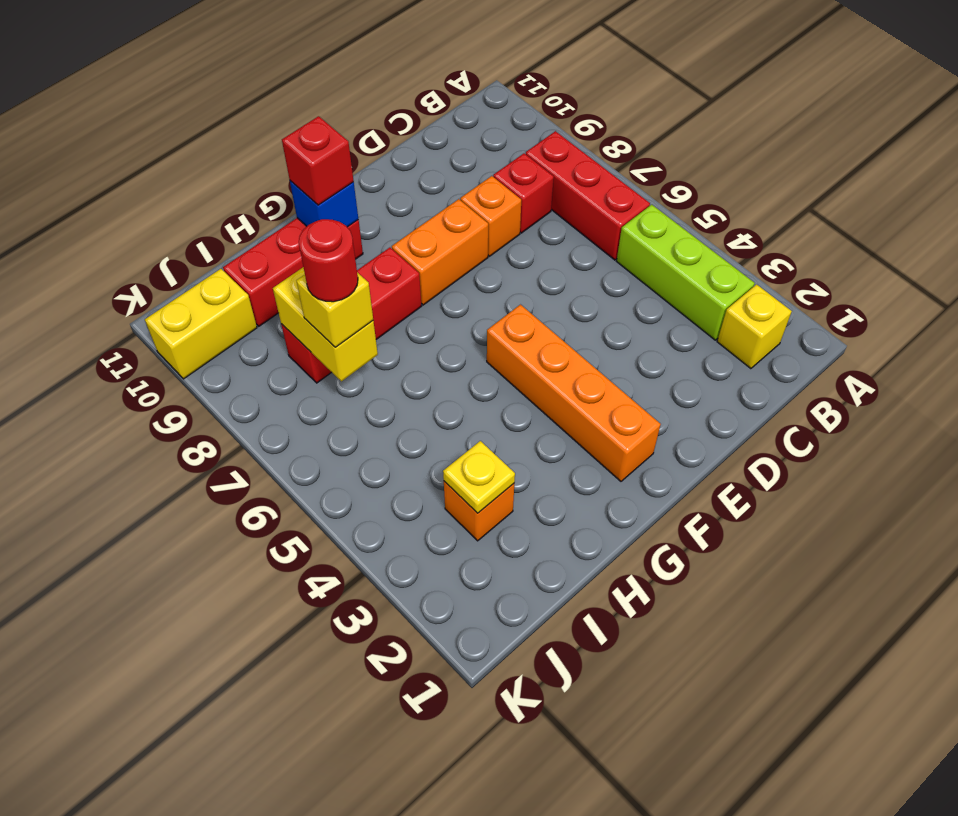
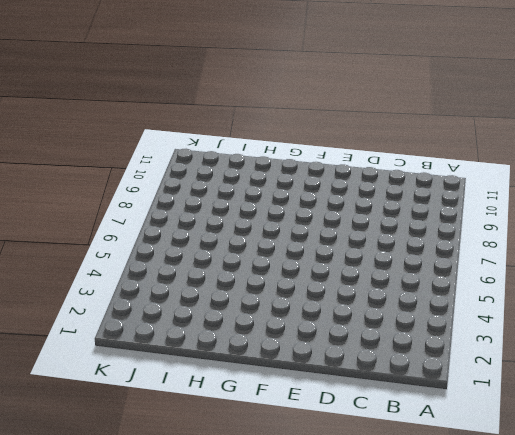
none -> yellow 1x1 brick [717,284,792,369]
none -> lime 1x3 brick [617,205,755,340]
none -> red 1x3 brick [526,131,650,260]

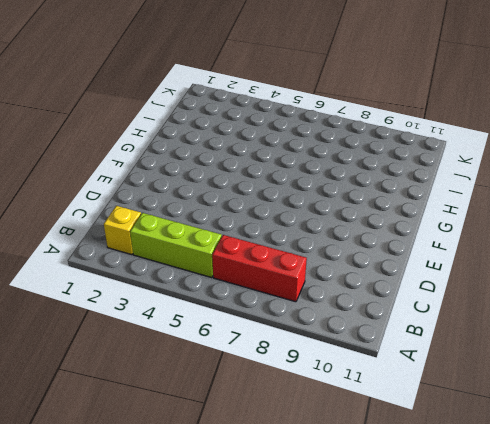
none -> red 1x1 brick [493,153,554,233]
none -> orange 1x1 brick [460,176,521,256]
none -> orange 1x2 brick [392,199,488,305]

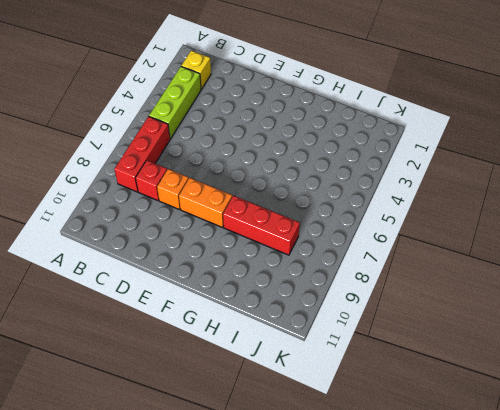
none -> orange 1x4 brick [487,305,661,481]
none -> red 1x3 brick [223,218,363,326]
none -> orange 1x1 brick [444,481,514,541]

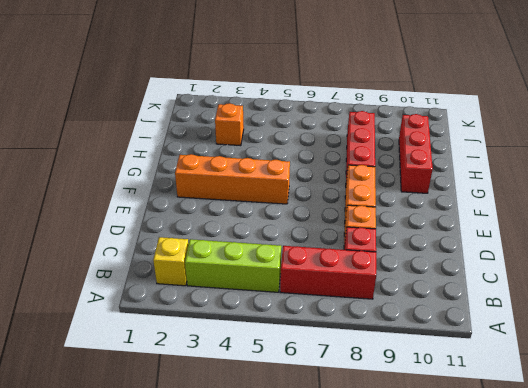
none -> yellow 1x2 brick [145,269,257,379]
none -> blue 1x1 brick [290,181,358,227]
none -> yellow 1x1 plate [443,441,515,513]

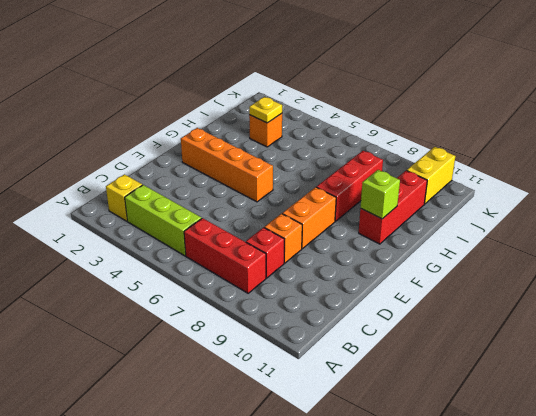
lime 1x1 brick [361,170,400,219] -> blue 1x1 brick [290,181,358,227]
none -> yellow 1x2 brick [273,267,378,381]
none -> red 1x1 brick [282,116,354,205]
none -> yellow 1x1 brick [296,272,373,347]

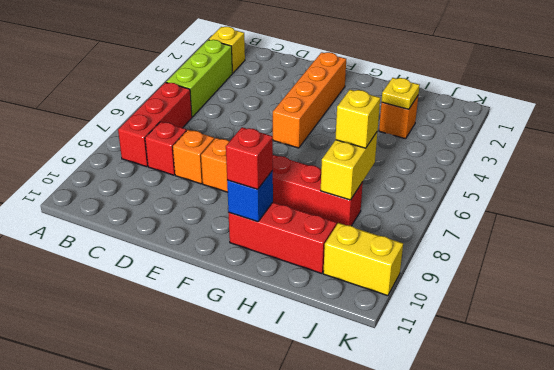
none -> red 1x1 round brick [299,219,358,302]

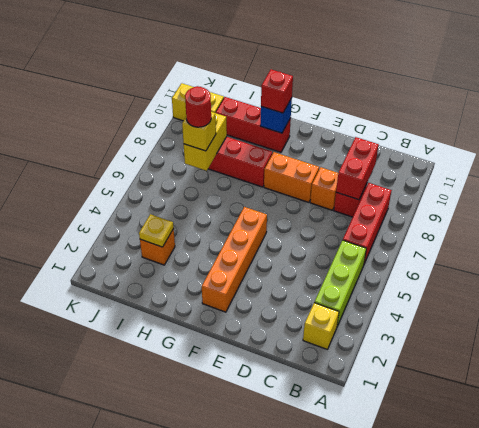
red 1x2 brick [336,137,379,200] -> none

